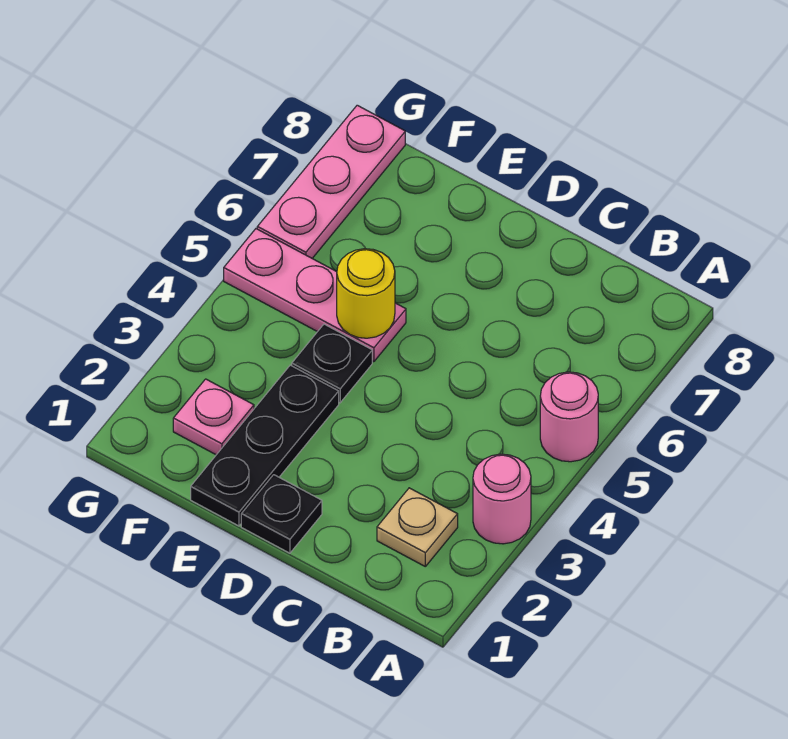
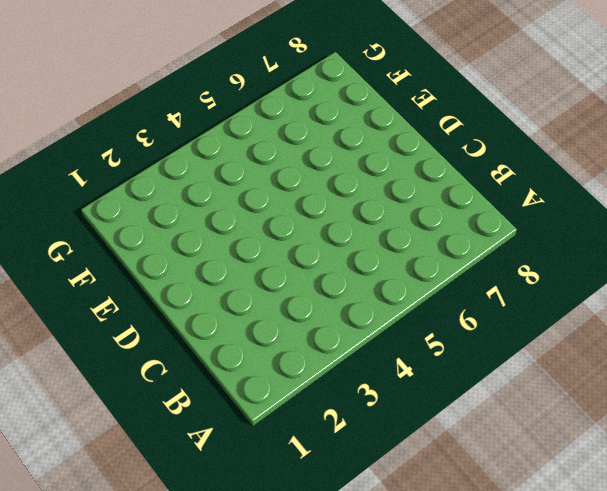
none -> pink 1x1 round brick [473,454,531,544]
none -> pink 1x1 round brick [540,372,598,462]

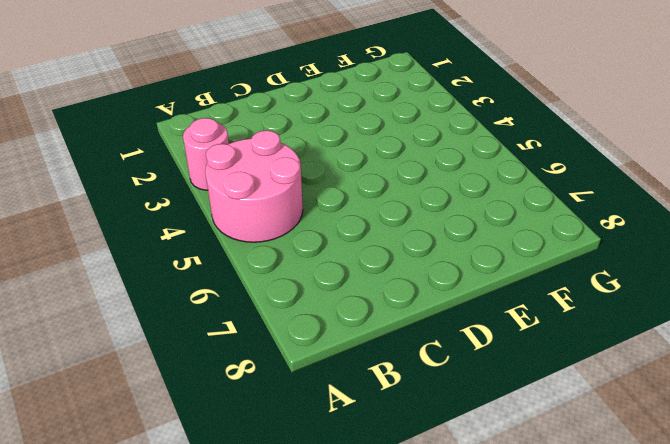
pink 2x2 round brick [205,130,303,242] -> pink 1x1 round brick [540,372,598,462]
none -> tan 1x1 plate [377,488,458,566]
none -> black 1x1 plate [241,475,322,553]

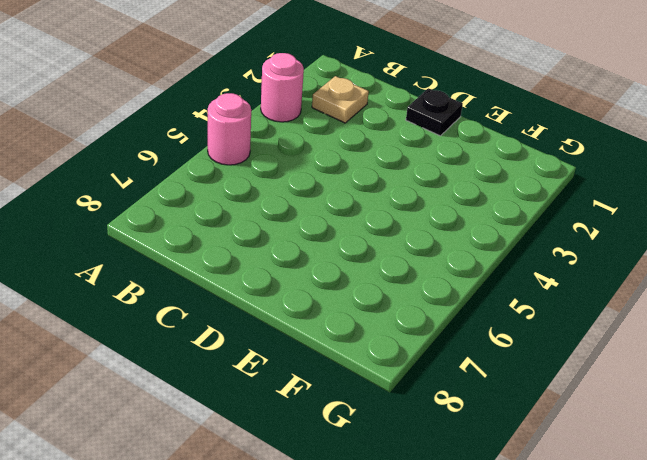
none -> black 1x3 plate [191,365,339,526]
none -> black 1x1 plate [292,324,372,403]

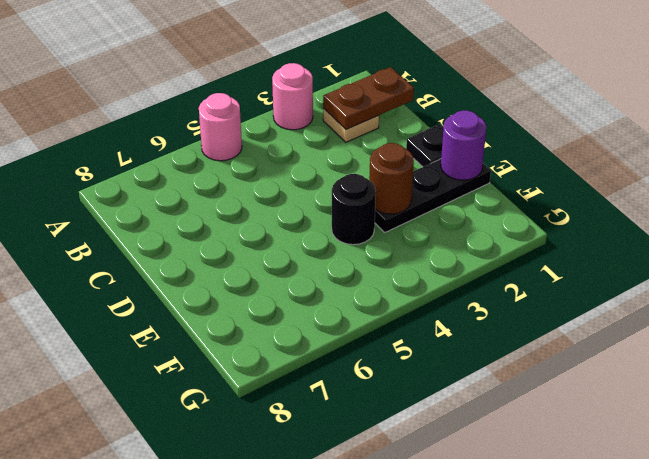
brown 1x2 plate [323,67,414,130] -> none
purple 1x1 round brick [441,110,486,180] -> none
brown 1x1 round brick [369,143,414,214] -> none
black 1x1 round brick [332,174,376,245] -> black 1x1 plate [292,324,372,403]
none -> pink 1x3 plate [224,229,406,362]
none -> pink 1x1 plate [173,379,254,455]

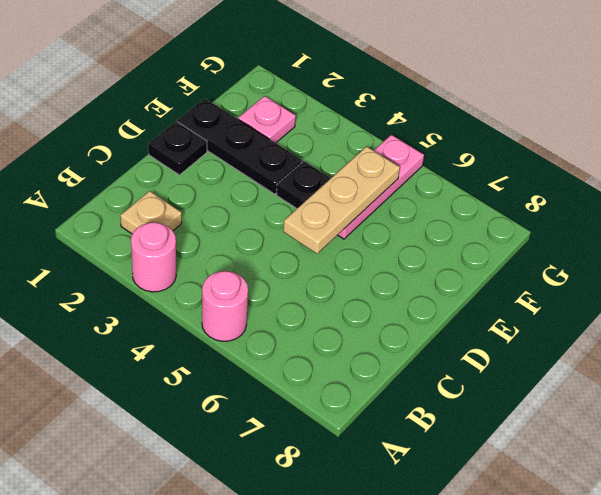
tan 1x3 plate [283,147,400,254] -> yellow 1x1 round brick [337,249,395,338]
none -> pink 1x3 plate [257,105,405,258]

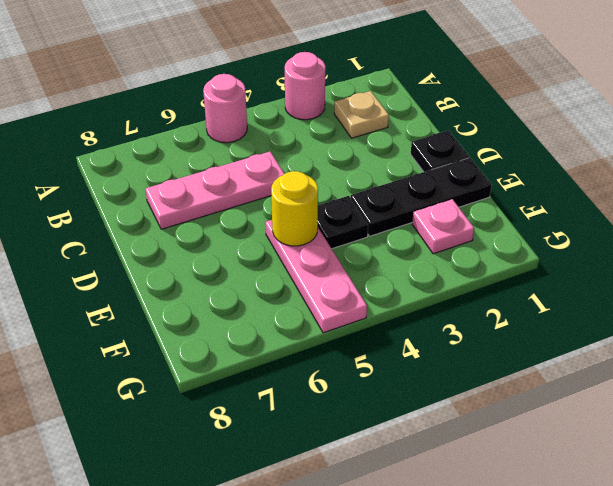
pink 1x3 plate [145,152,284,229] -> pink 1x3 plate moved to [257,105,405,258]

